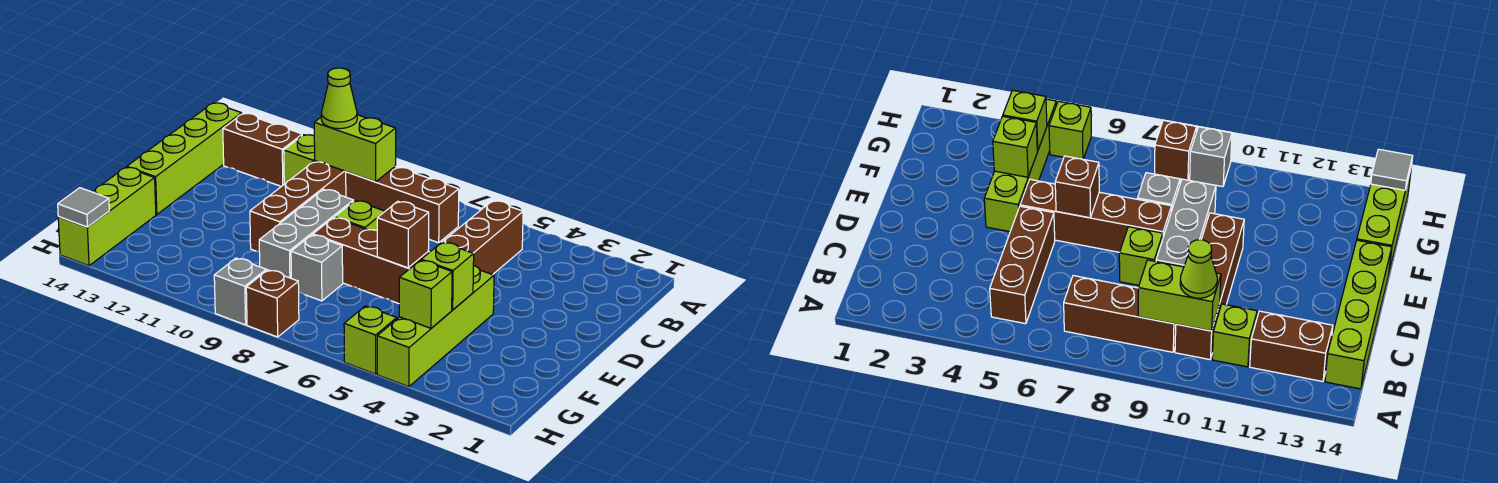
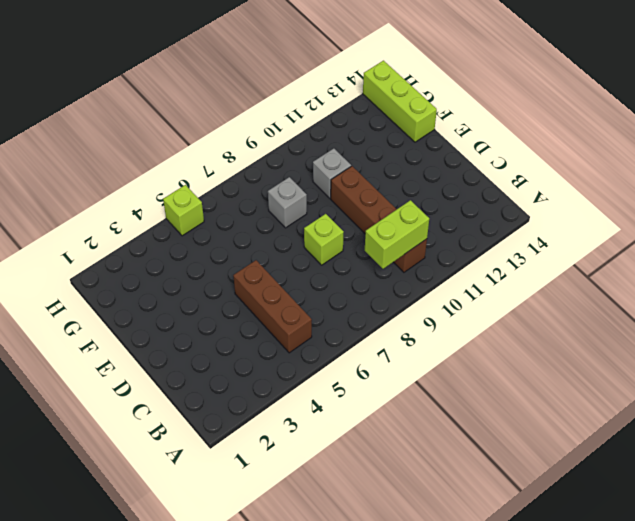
grey 1x1 brick [313,148,351,198] -> grey 1x1 brick moved to [214,258,266,325]
none -> brown 1x3 brick [346,167,459,243]
none -> lime 1x1 brick [284,135,315,184]
none -> brown 1x2 brick [223,113,302,186]

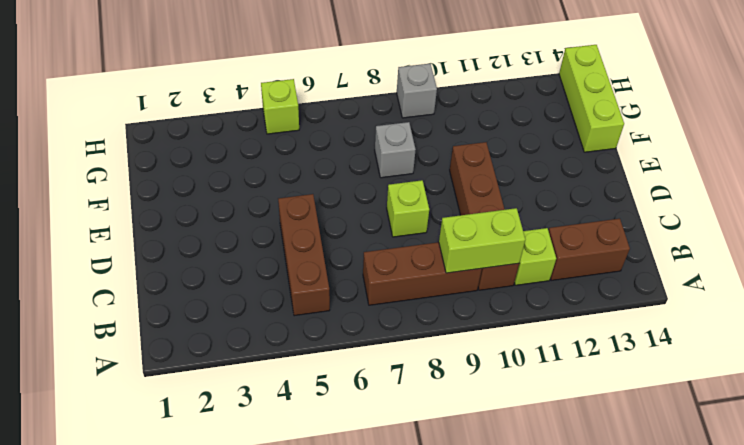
none -> lime 1x4 brick [127,103,242,215]
none -> grey 1x3 brick [259,189,354,278]
none -> lime 1x4 brick [377,265,494,387]

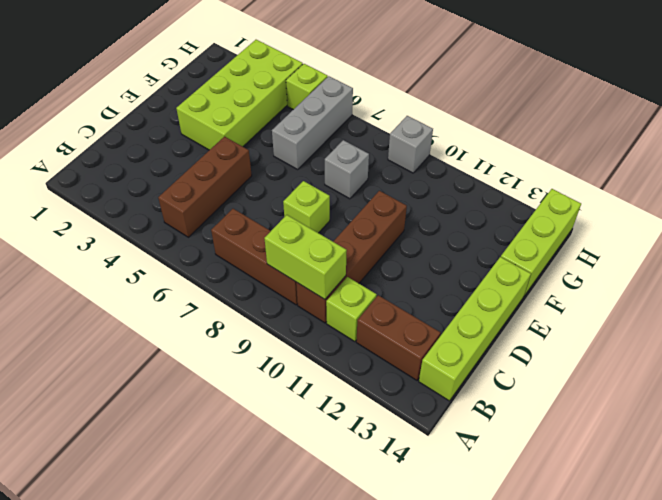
lime 2x4 brick [176,40,303,150] -> lime 1x4 brick [377,265,494,387]
grey 1x3 brick [272,76,353,169] -> grey 1x3 brick moved to [259,189,354,278]
none -> brown 1x4 brick [313,218,429,304]
none -> brown 1x1 brick [246,270,299,337]
none -> brown 1x1 brick [377,201,429,268]

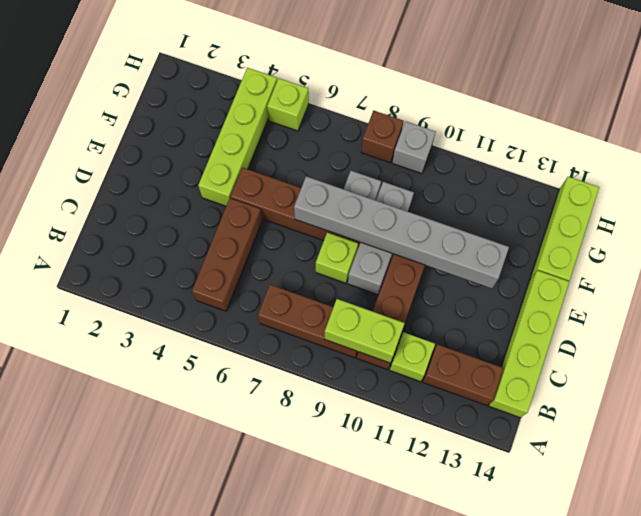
grey 1x6 brick [294,176,509,288] -> none
none -> brown 1x1 brick [377,201,429,268]
none -> lime 1x1 brick [421,242,474,310]
none -> lime 1x1 brick [399,260,452,328]

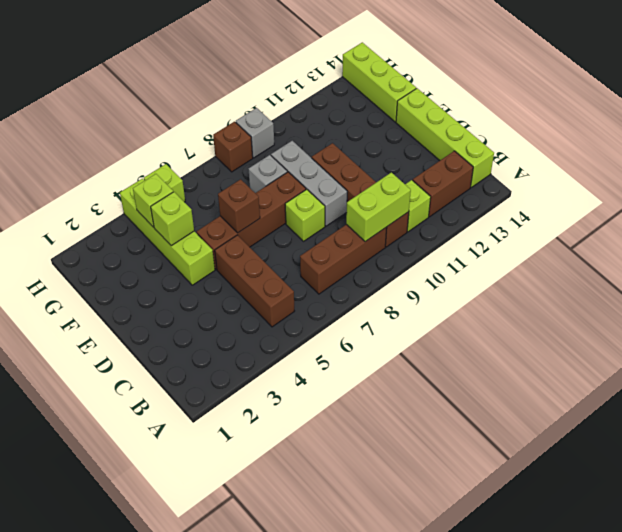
none -> grey 1x1 tile [58,188,109,227]
none -> lime 1x1 cone [321,68,357,129]

